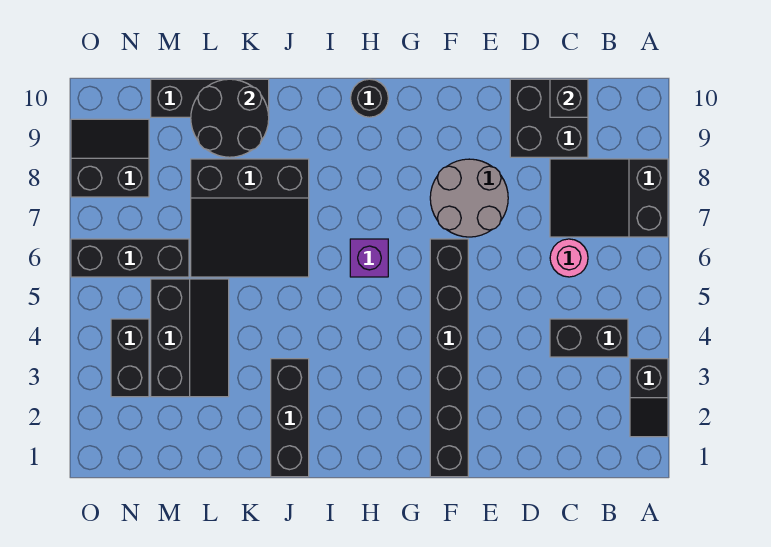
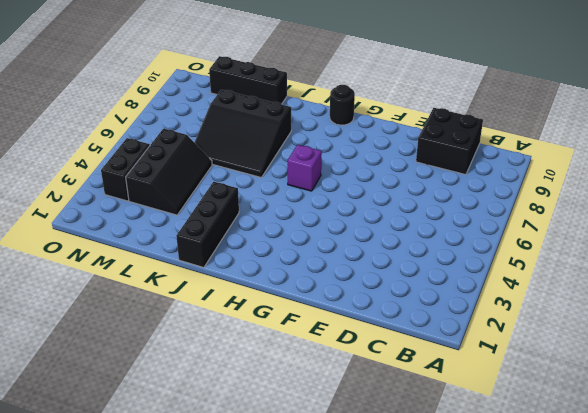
none -> black 1x2 slope [630,359,668,437]
none -> black 2x3 slope [550,159,668,237]
none -> black 1x2 brick [550,319,628,357]

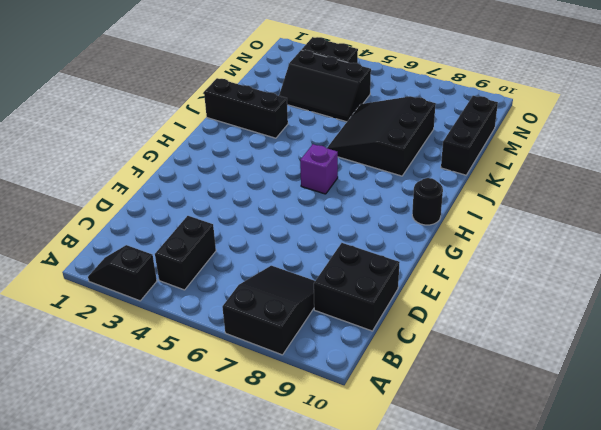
none -> pink 1x1 round brick [550,239,588,277]
none -> grey 2x2 round brick [430,159,508,237]
none -> black 1x6 brick [430,239,468,477]

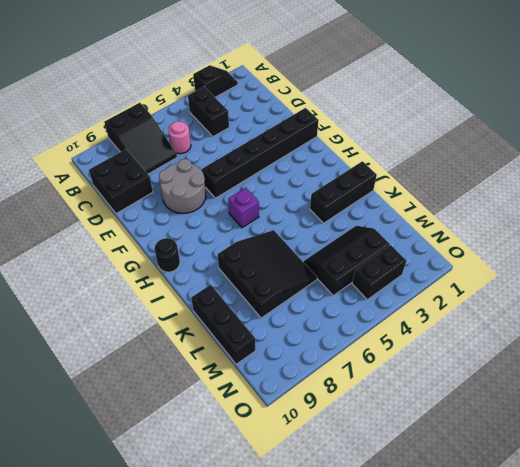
none -> black 1x3 brick [71,239,189,277]
none -> black 2x2 slope [71,119,149,197]
none -> black 1x1 brick [550,79,588,117]

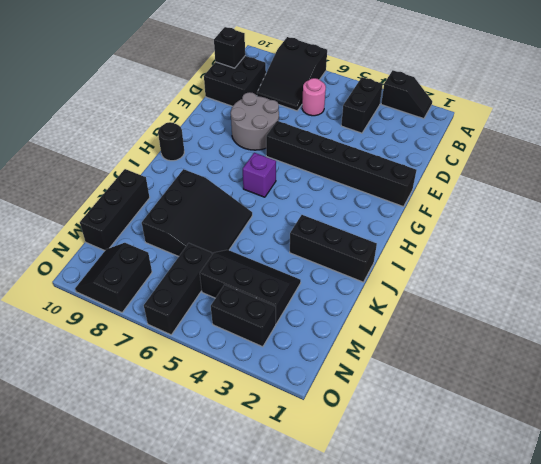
none -> black 2x2 round brick [191,79,269,157]

